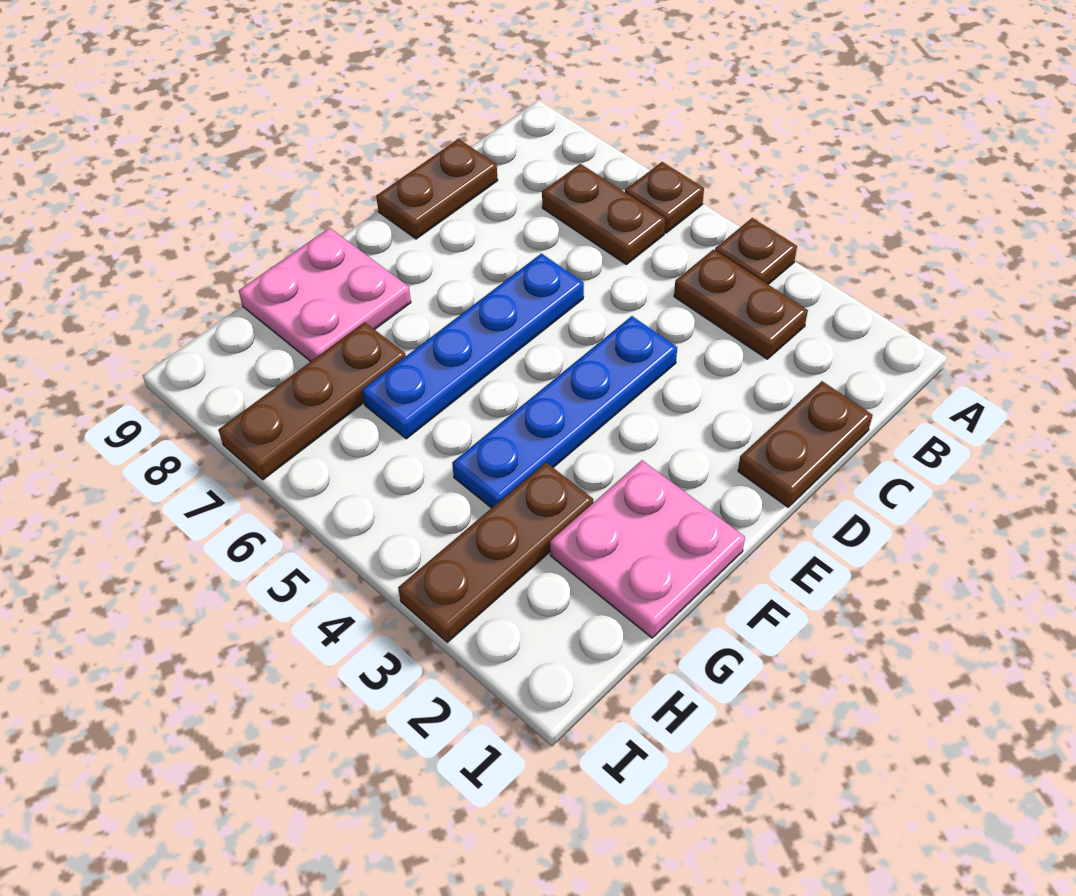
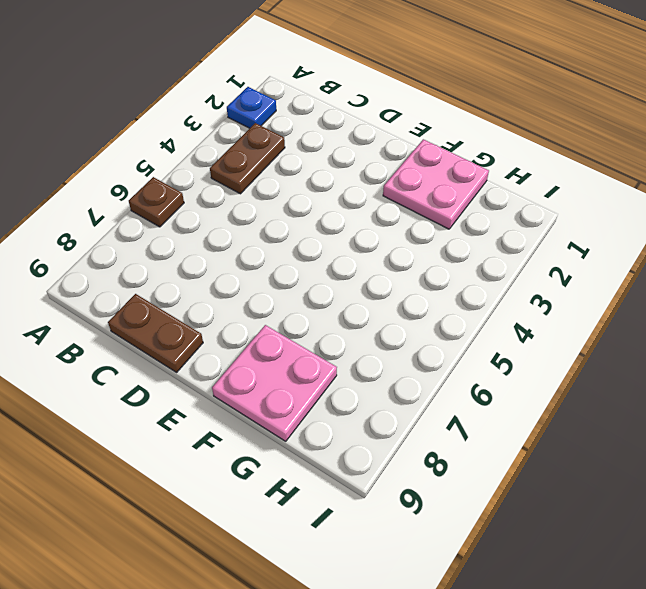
blue 1x1 plate [227,87,276,128] -> none
none -> brown 1x1 plate [715,218,797,284]
none -> brown 1x2 plate [542,164,665,264]
none -> brown 1x2 plate [738,381,873,507]

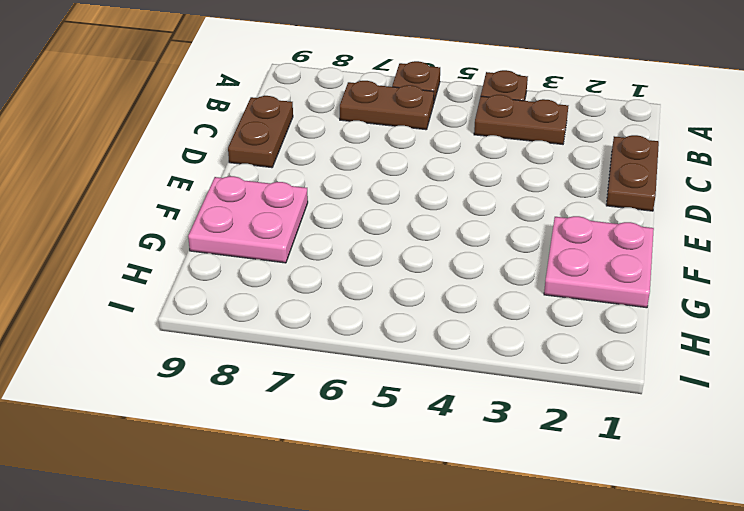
none -> blue 1x4 plate [452,316,677,508]
none -> blue 1x4 plate [362,253,584,439]
none -> brown 1x3 plate [398,462,593,642]

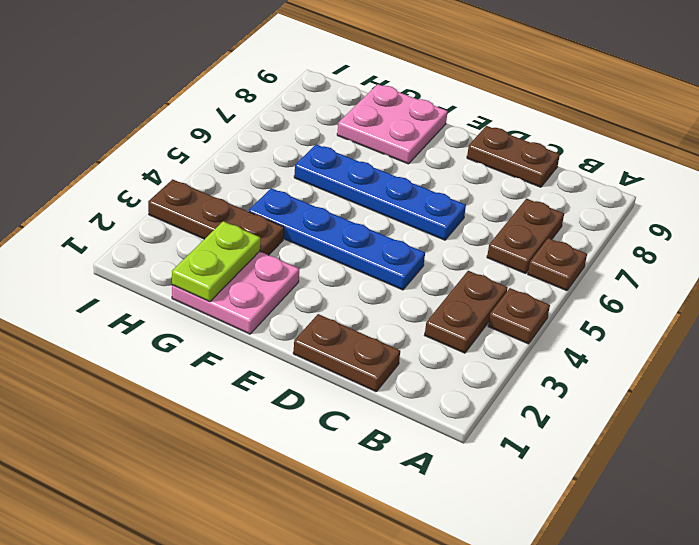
lime 1x2 plate [172,221,260,302] -> none
none -> brown 1x3 plate [218,322,406,480]

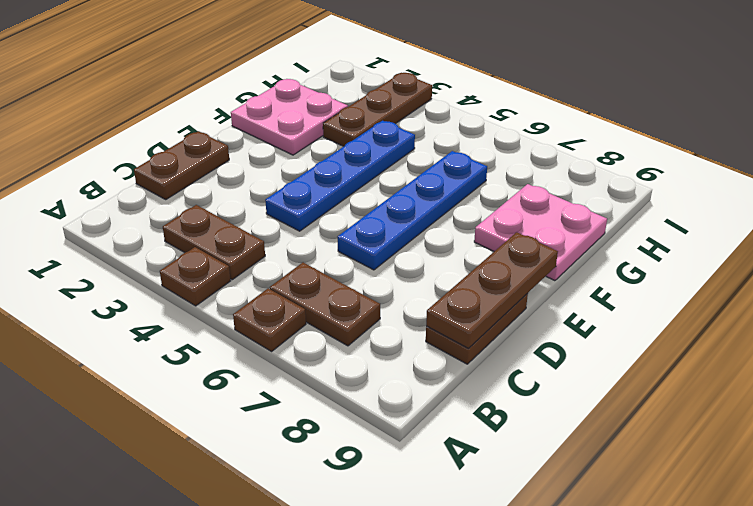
brown 1x3 plate [426,232,558,348] -> brown 1x3 plate moved to [218,322,406,480]

